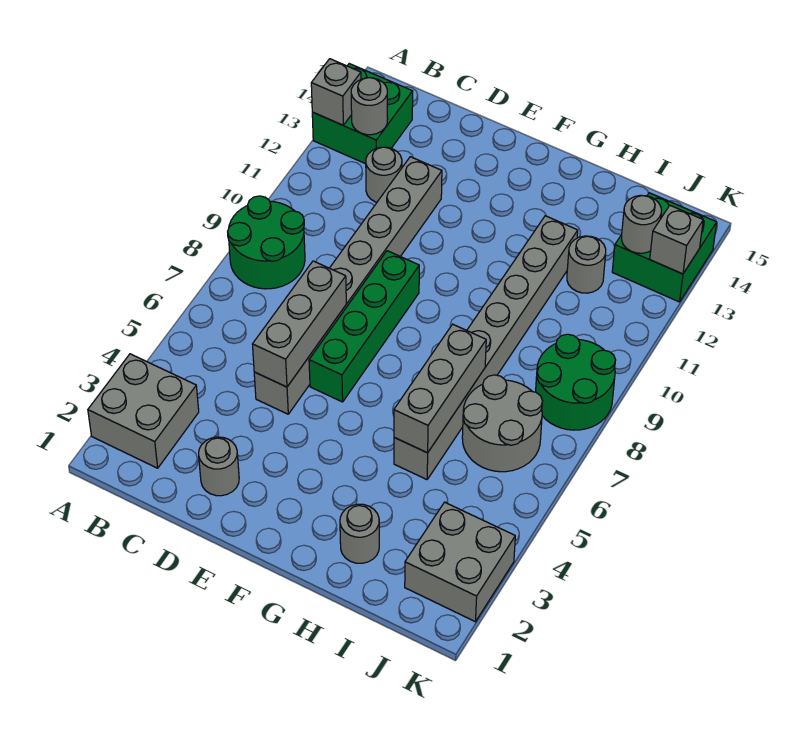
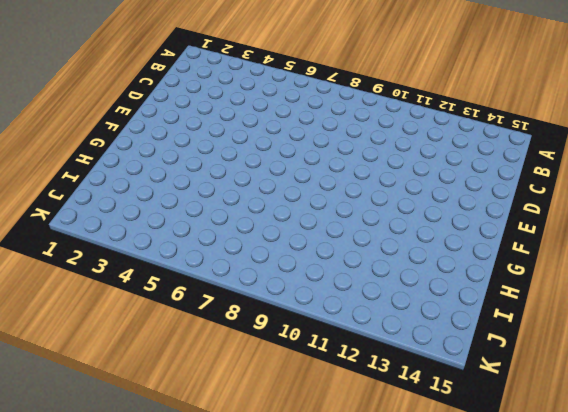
none -> grey 2x2 brick [88,354,199,468]
none -> green 2x2 round brick [228,196,305,289]
none -> green 2x2 brick [312,64,413,164]

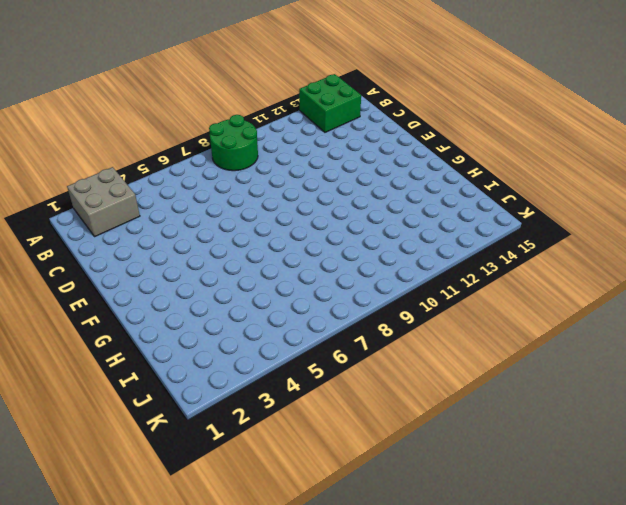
none -> grey 1x1 round brick [366,147,402,202]
none -> grey 1x1 round brick [199,437,239,496]
none -> grey 1x8 brick [254,157,442,414]

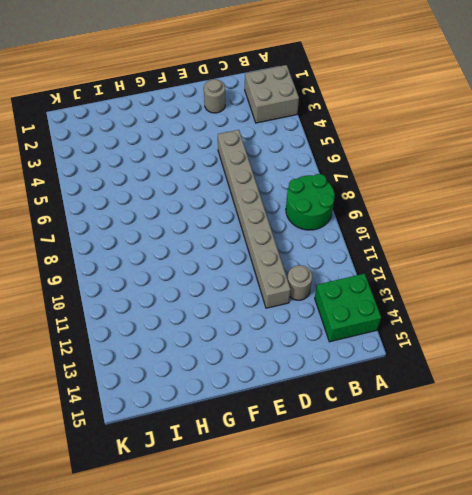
none -> green 1x4 brick [309,251,419,402]
none -> grey 1x1 round brick [340,504,379,563]
none -> grey 1x8 brick [394,216,578,480]

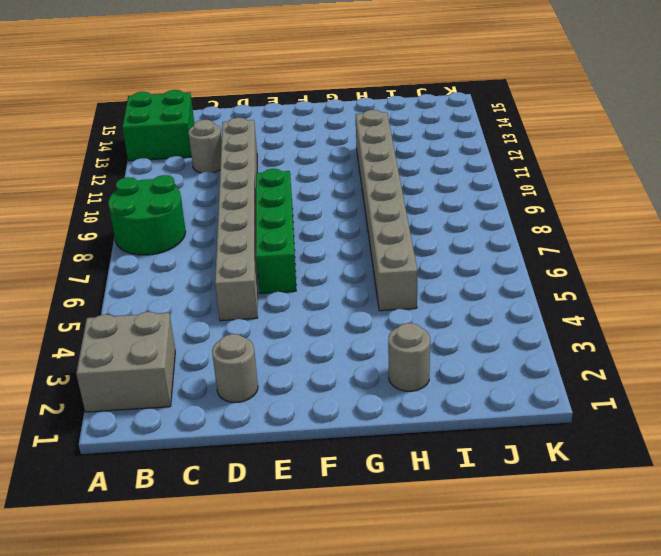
none -> grey 2x2 round brick [462,375,543,472]
none -> grey 1x1 round brick [567,236,606,293]
none -> grey 2x2 brick [405,502,515,622]

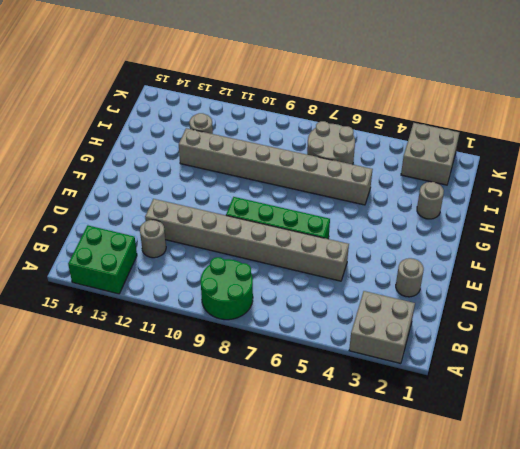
none -> green 2x2 round brick [536,334,615,430]
none -> green 2x2 brick [612,193,717,302]
none -> grey 1x1 brick [311,59,361,125]

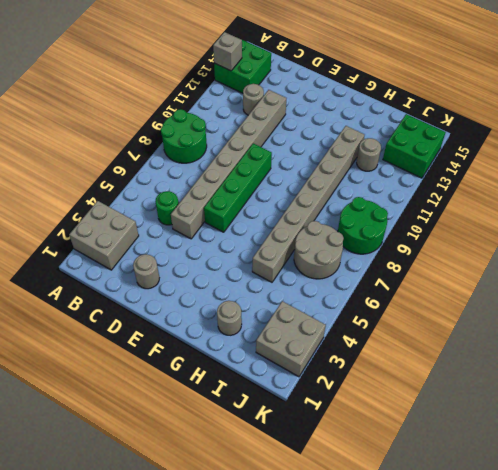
green 1x1 round brick [155,191,179,225] -> none
none -> grey 1x1 round brick [351,78,388,135]
none -> grey 1x3 brick [252,261,346,387]
none -> grey 1x3 brick [394,324,486,453]

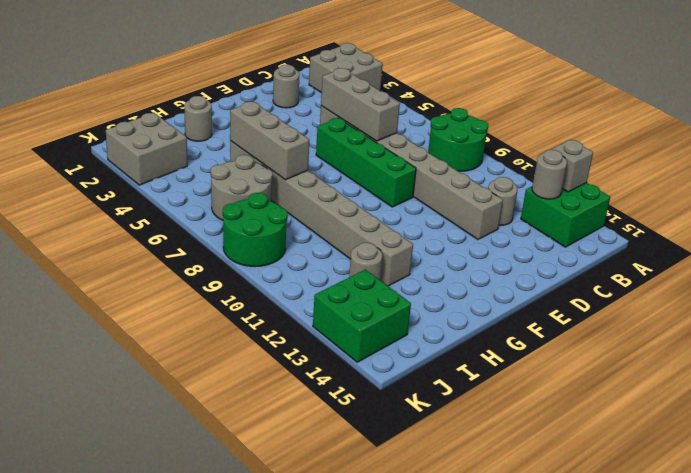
none -> grey 1x1 round brick [622,195,661,253]
none -> grey 1x1 brick [650,206,703,274]

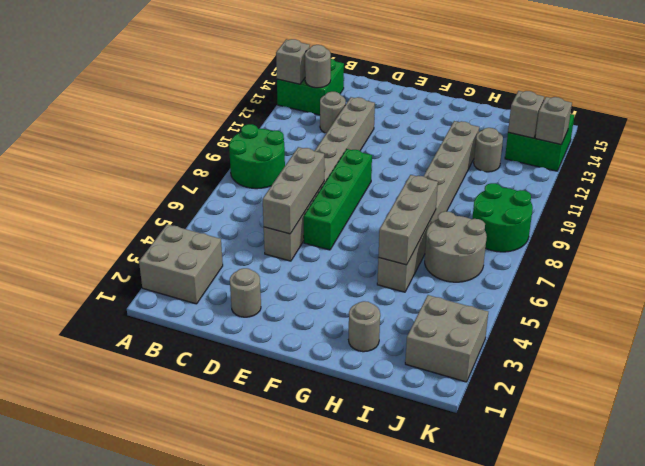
grey 1x1 brick [508,91,544,138] -> grey 1x1 round brick [622,195,661,253]

